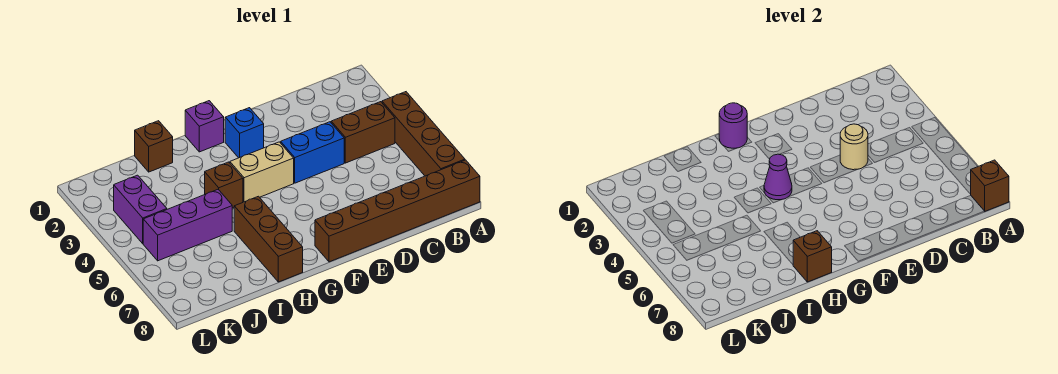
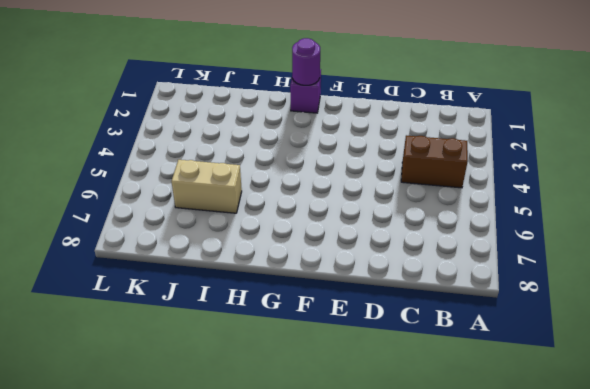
tan 1x2 brick [171,160,242,213] -> tan 1x2 brick moved to [230,142,294,202]
none -> brown 1x4 brick [382,92,465,176]
none -> brown 1x6 brick [315,160,480,262]
none -> blue 1x2 brick [281,122,344,183]

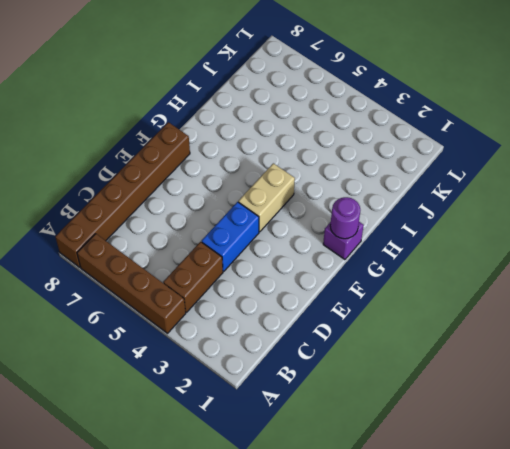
none -> blue 1x1 brick [225,108,264,158]
none -> brown 1x1 brick [205,162,243,208]
none -> brown 1x3 brick [234,196,303,282]

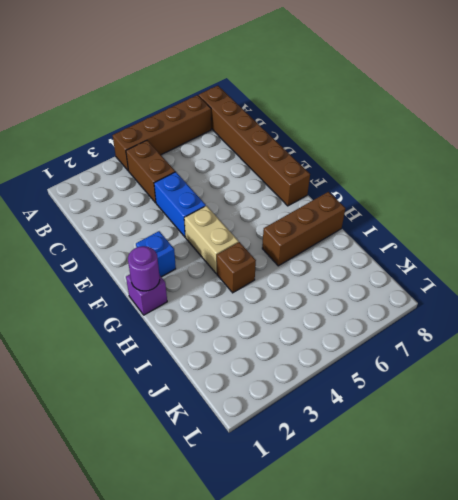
none -> brown 1x1 brick [135,121,173,172]
none -> purple 1x3 brick [143,189,232,261]
none -> purple 1x2 brick [114,175,167,244]

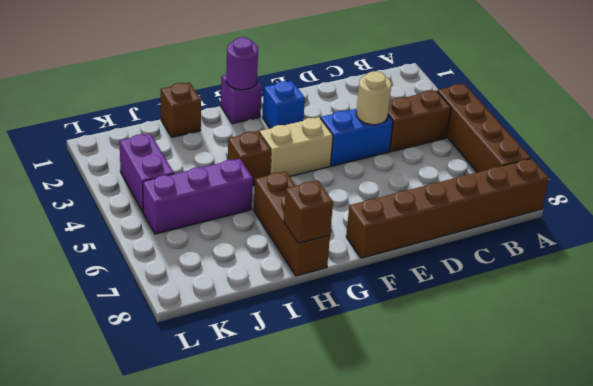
none -> brown 1x1 brick [971,160,1009,211]
none -> purple 1x1 cone [764,154,792,200]

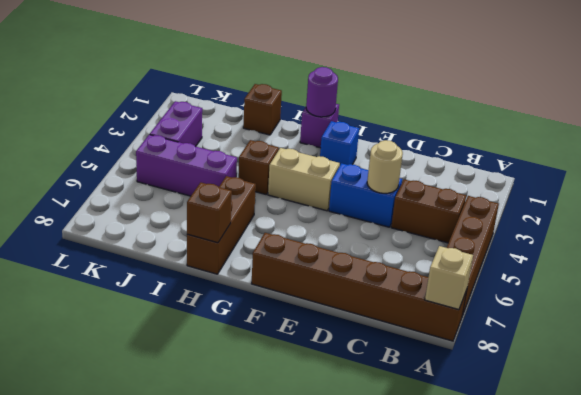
tan 1x1 brick [425,246,473,310] -> brown 1x1 brick [971,160,1009,211]
none -> purple 1x1 cone [764,154,792,200]

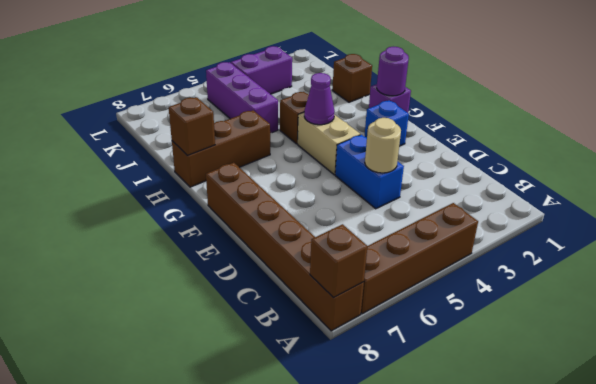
none -> brown 1x2 brick [331,102,395,163]

